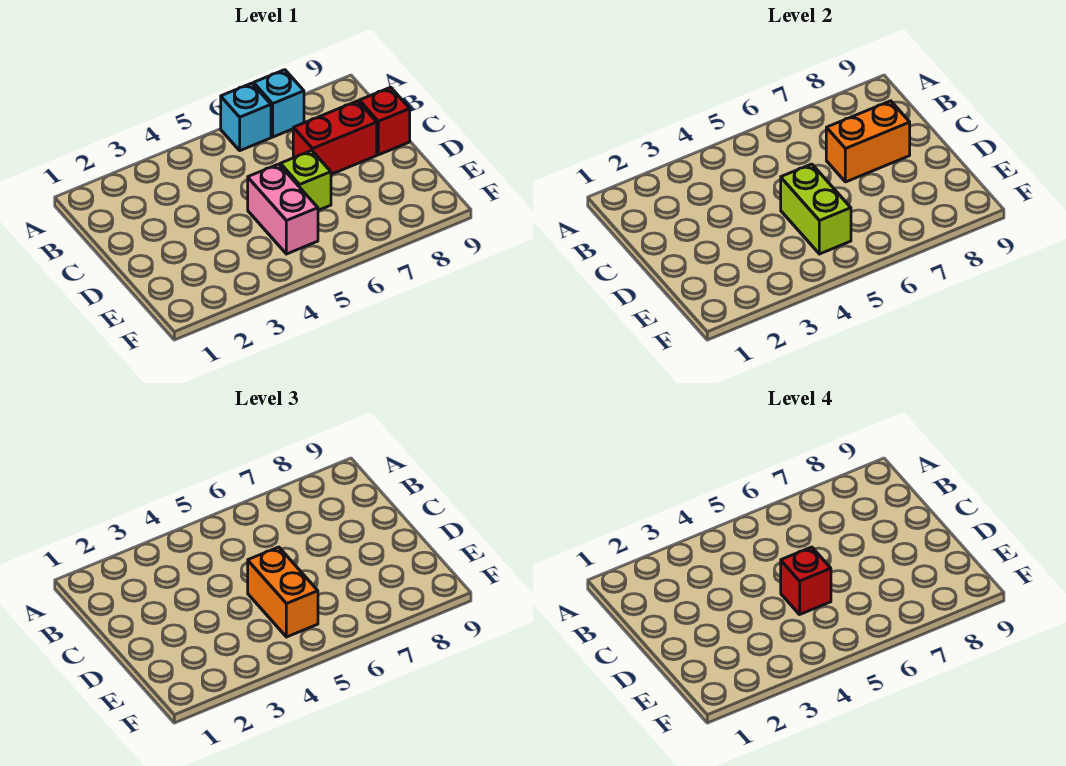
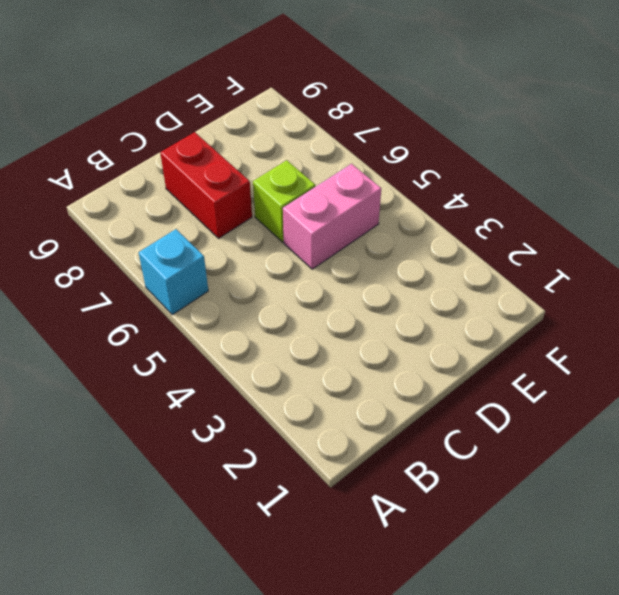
none -> cyan 1x1 brick [254,70,304,137]
none -> red 1x1 brick [359,87,410,155]

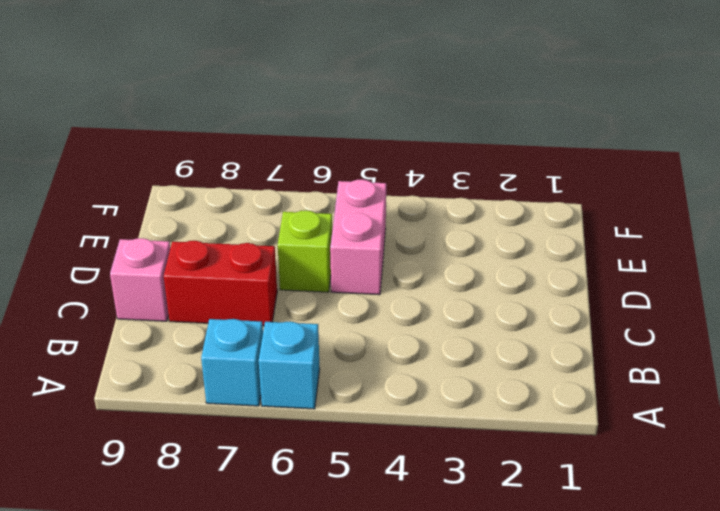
pink 1x1 brick [110,238,170,321] -> red 1x1 brick [359,87,410,155]
none -> orange 1x2 brick [826,101,910,182]
none -> lime 1x2 brick [781,164,851,254]

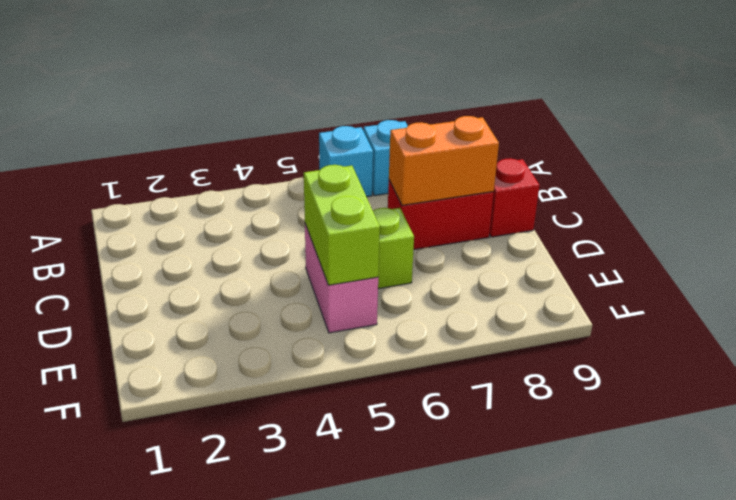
none -> orange 1x2 brick [248,547,318,637]
none -> red 1x1 brick [781,547,831,614]

